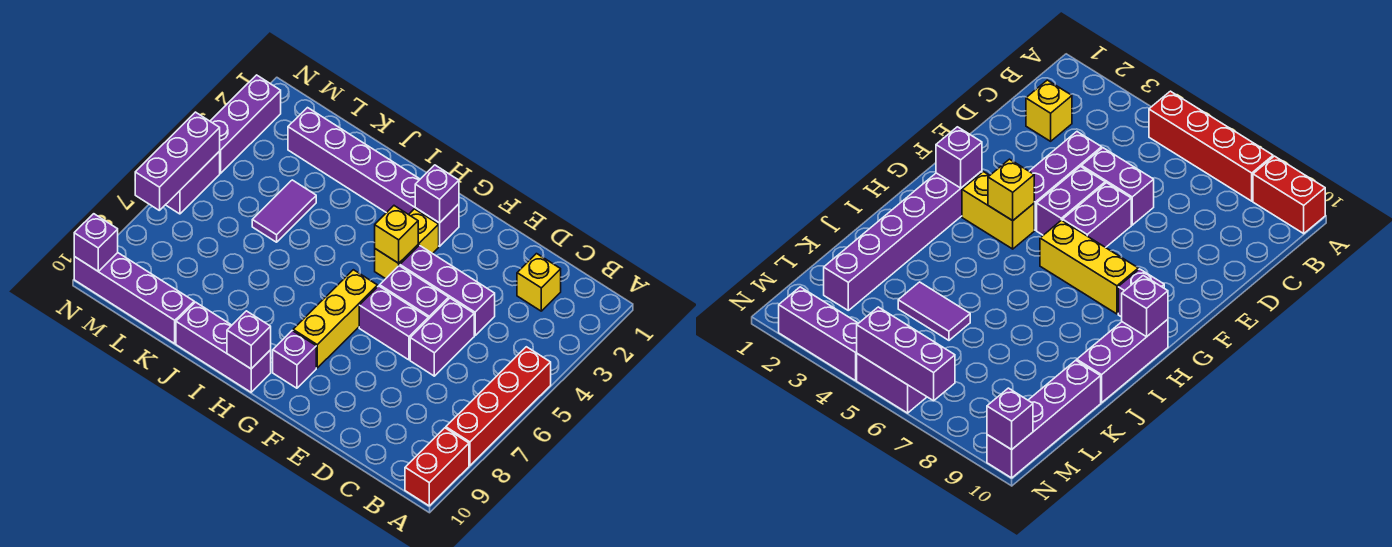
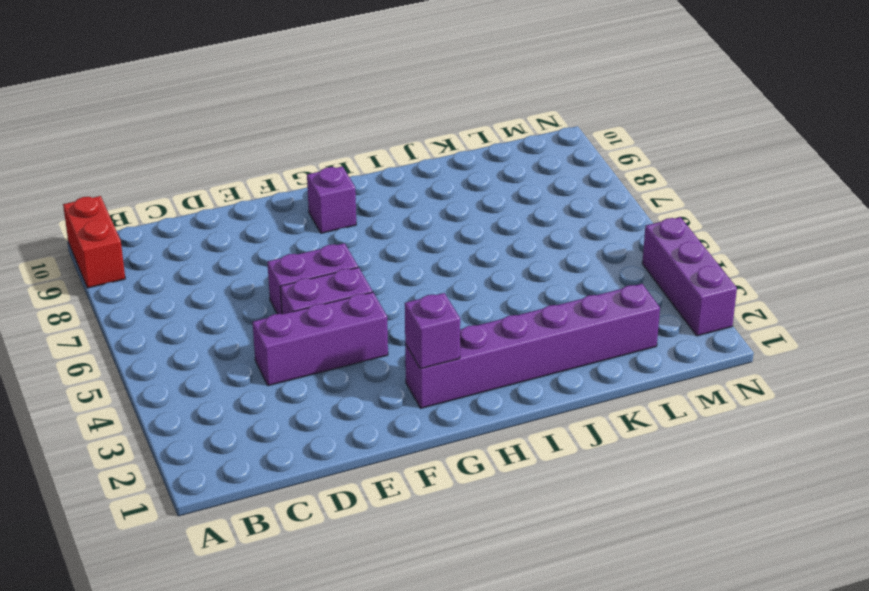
none -> red 1x4 brick [446,347,551,465]
none -> yellow 1x1 brick [517,254,561,311]
none -> purple 1x2 brick [410,298,474,376]

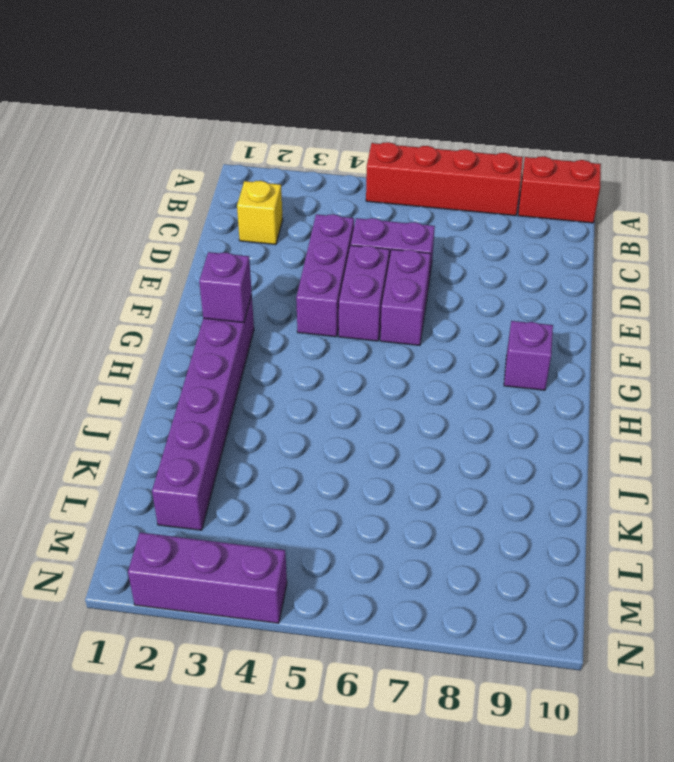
none -> yellow 1x2 brick [375,209,439,279]
none -> yellow 1x3 brick [293,270,377,368]
none -> purple 1x3 brick [176,302,271,392]

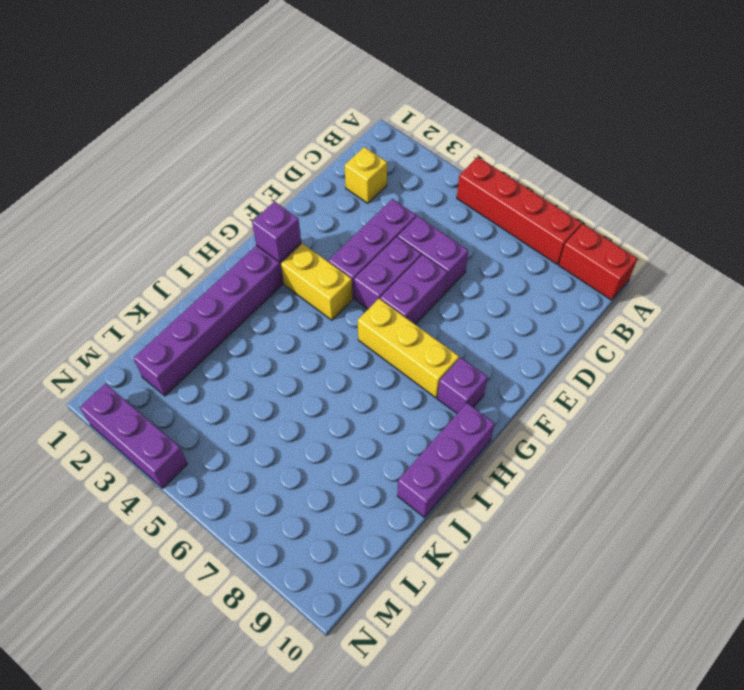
none -> purple 1x2 tile [252,180,316,242]
none -> purple 1x4 brick [74,253,194,344]
none -> purple 1x2 brick [166,151,220,214]

